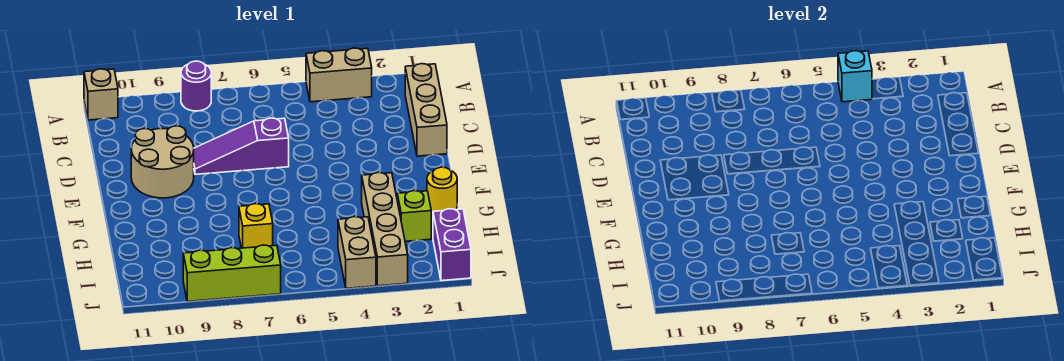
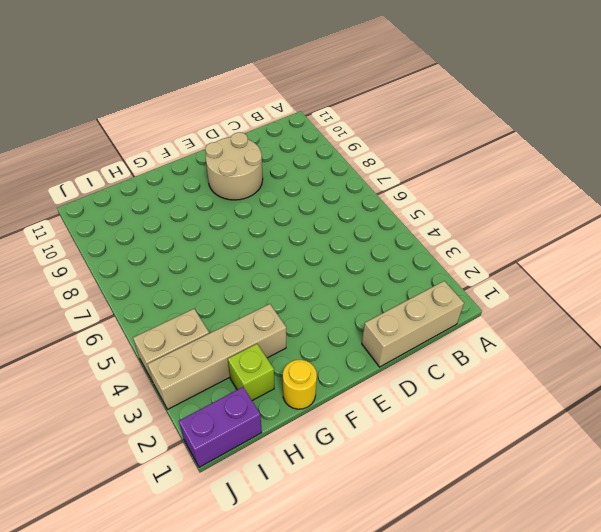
none -> tan 1x2 brick [306,48,372,102]
none -> purple 1x1 round brick [181,61,211,111]
none -> tan 1x1 brick [84,69,118,120]

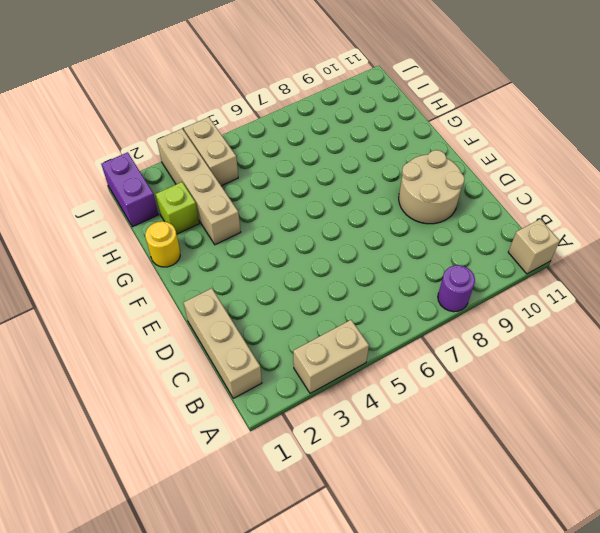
none -> purple 1x3 slope [194,118,289,174]
none -> yellow 1x1 brick [239,204,273,248]
none -> lime 1x3 brick [183,245,281,301]

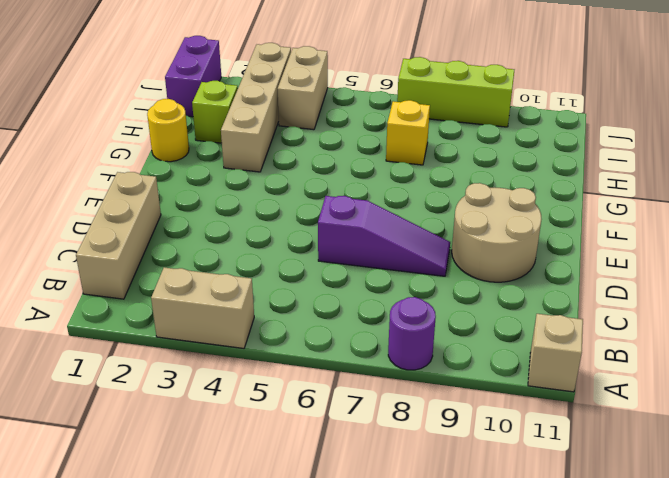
none -> cyan 1x1 brick [838,51,872,102]

